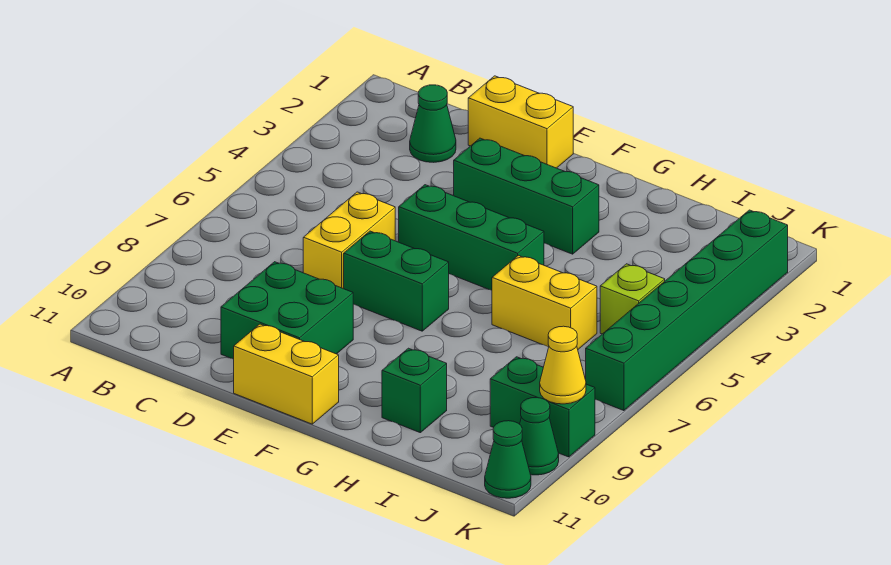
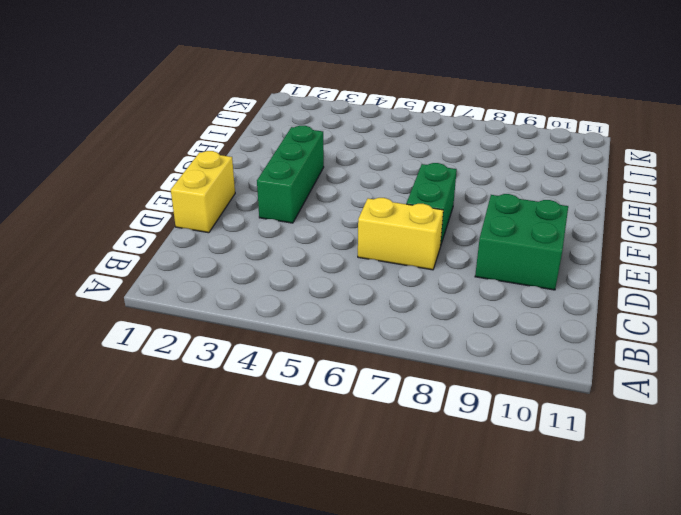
none -> green 1x1 cone [410,85,456,162]
none -> green 1x3 brick [399,185,544,290]
none -> yellow 1x2 brick [234,324,339,424]

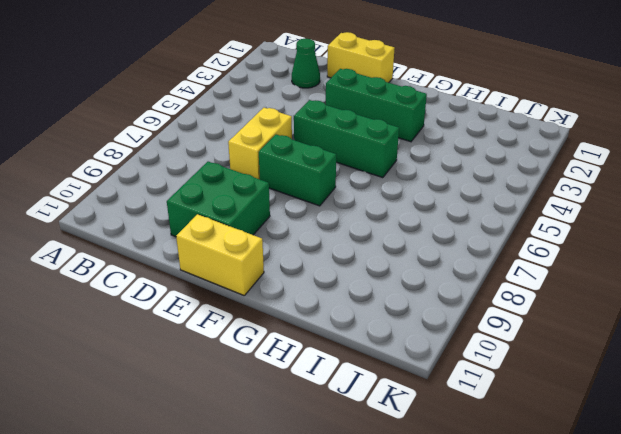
none -> yellow 1x2 brick [492,255,597,349]
none -> green 1x1 brick [382,348,447,433]
none -> lime 1x1 brick [600,264,665,334]

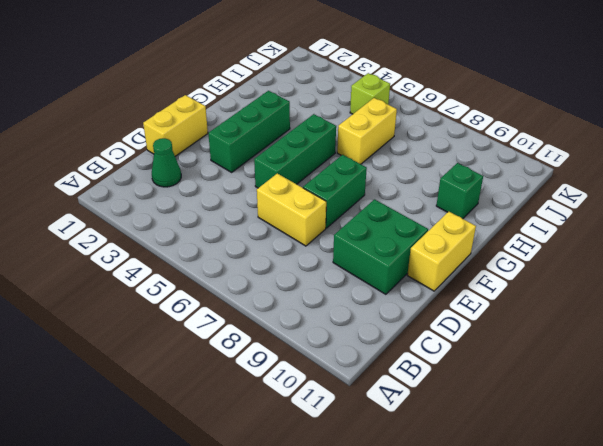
none -> green 1x2 brick [490,357,595,457]
none -> green 1x6 brick [586,210,788,411]
none -> green 1x1 cone [520,398,559,475]

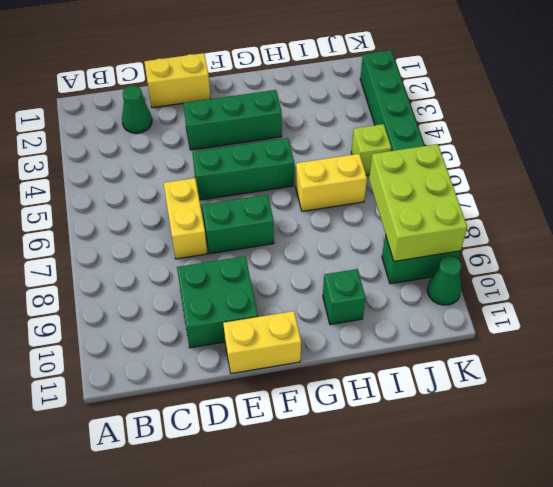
lime 2x3 brick [369,144,467,261] -> yellow 1x1 cone [540,326,586,404]
none -> green 1x1 cone [485,421,531,498]

